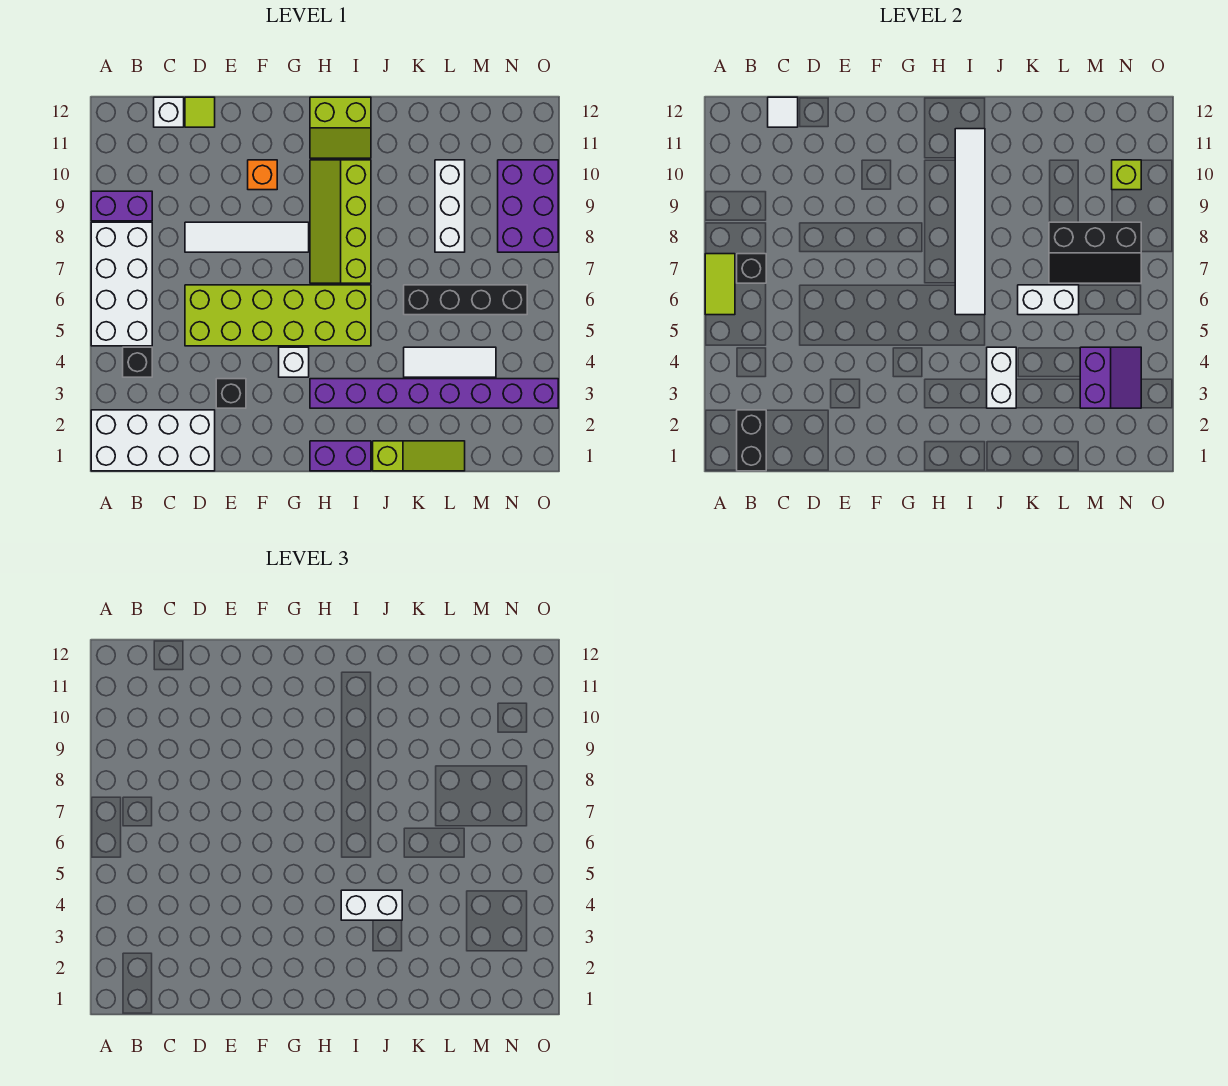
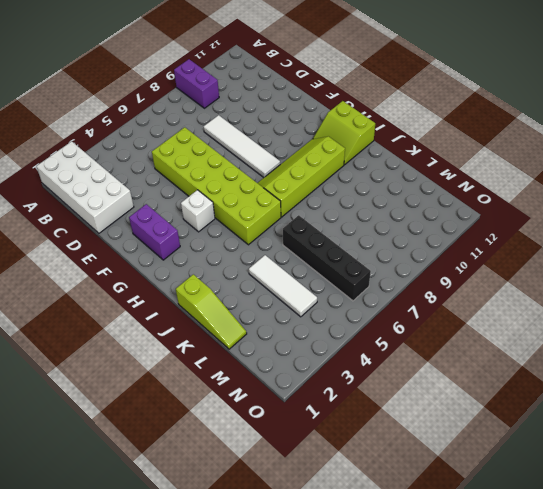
purple 1x2 brick [129,204,180,260] -> purple 1x2 brick moved to [310,441,371,471]
none -> white 2x4 brick [91,222,152,346]
none -> black 1x1 brick [123,347,152,377]
none -> white 1x1 brick [154,97,184,127]
none -> lime 1x1 tile [185,97,215,127]

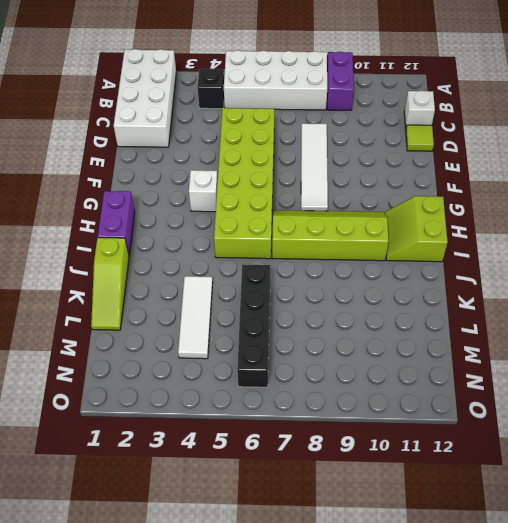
none -> black 1x1 brick [216,379,246,408]
none -> orange 1x1 brick [248,160,277,190]
none -> purple 1x8 brick [310,379,558,408]
none -> white 1x3 brick [435,160,465,252]

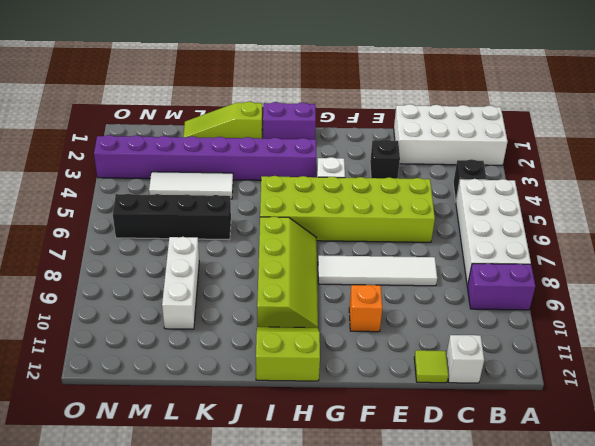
none -> purple 2x3 brick [498,160,558,252]
none -> lime 1x2 tile [705,254,735,315]
none -> black 1x2 brick [737,410,766,471]
none -> black 1x1 brick [737,254,766,283]

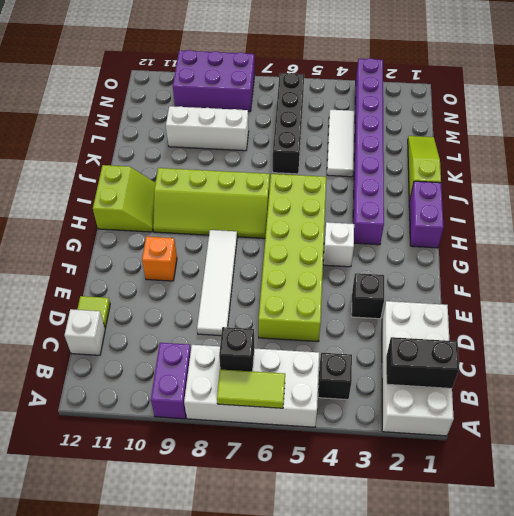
none -> white 1x1 tile [768,97,798,127]
none -> white 1x6 tile [955,129,985,315]
none -> white 1x2 brick [987,347,1016,408]
none -> white 1x2 brick [1018,285,1079,315]

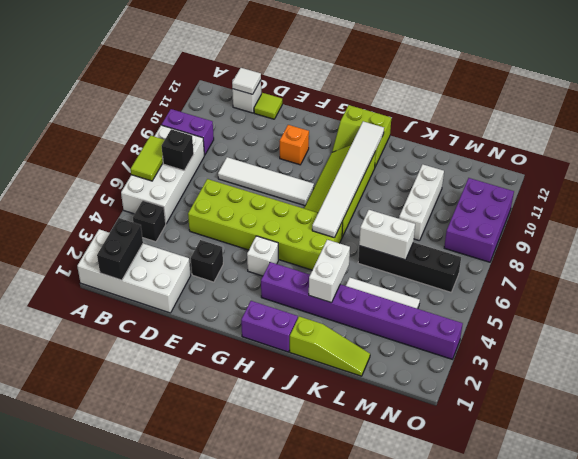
none -> black 2x3 slope [1049,222,1141,283]
none -> purple 2x2 slope [1080,347,1141,408]
none -> lime 1x1 brick [1112,160,1141,190]
none -> white 1x2 brick [341,890,402,920]

